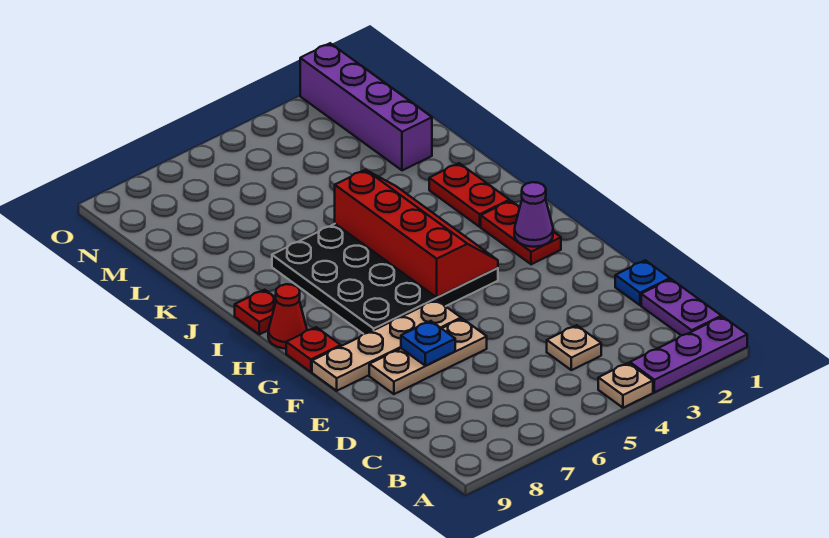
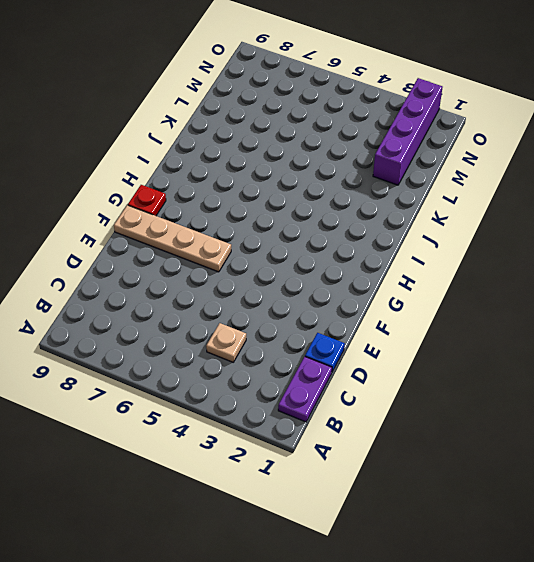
none -> purple 1x3 plate [630,317,747,392]
none -> tan 1x1 plate [598,363,653,408]
none -> tan 1x3 plate [369,319,487,394]

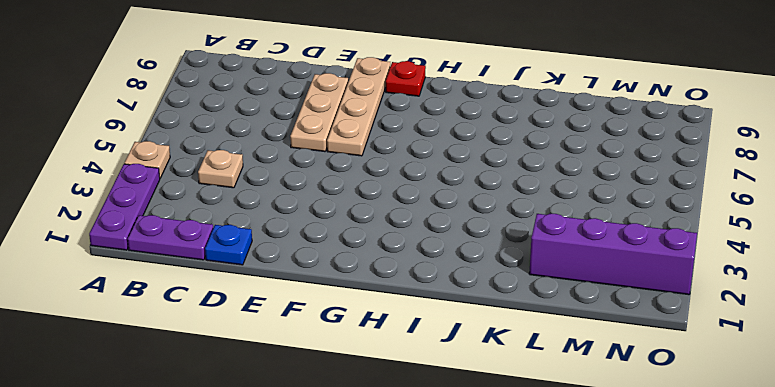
none -> red 1x2 plate [481,201,561,264]
none -> black 4x4 plate [272,224,498,334]
none -> red 1x1 cone [268,284,307,349]

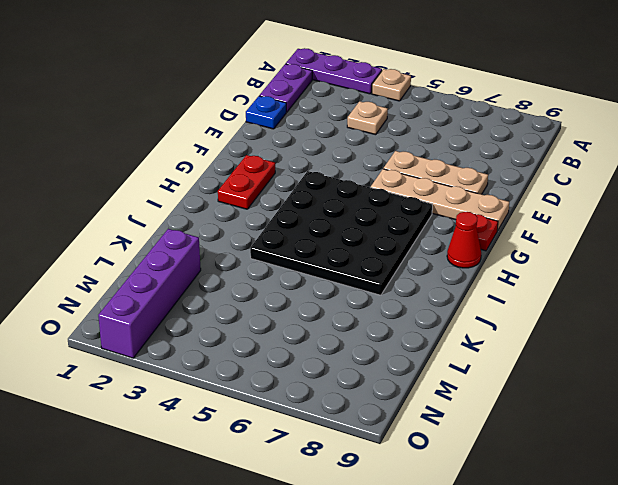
none -> red 1x2 plate [429,163,509,227]
none -> red 1x1 plate [235,290,276,334]
none -> blue 1x1 plate [401,321,455,366]

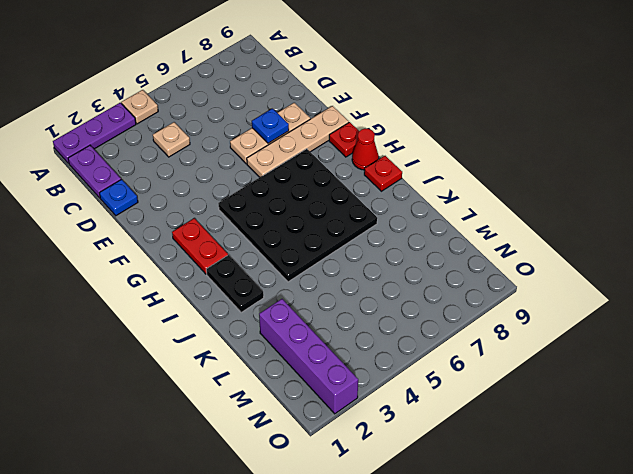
black 1x2 plate [206,255,264,312] -> red 1x2 plate [429,163,509,227]
none -> purple 1x1 cone [514,182,553,247]
none -> red 2x4 slope [335,170,498,297]

